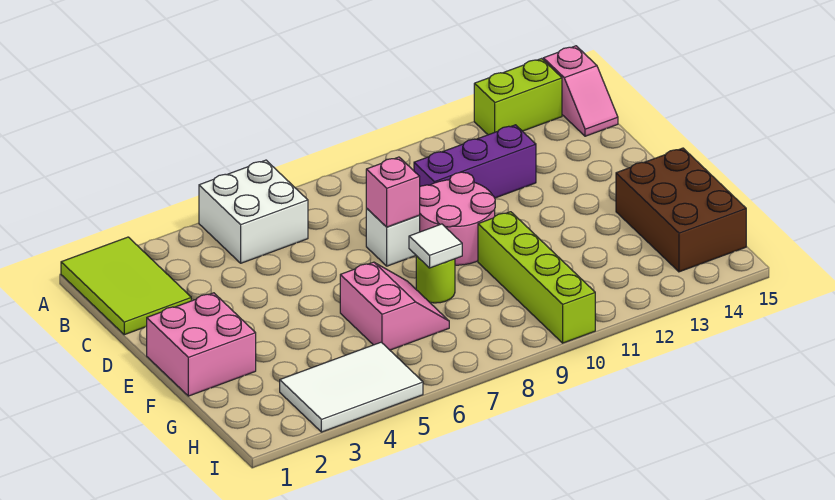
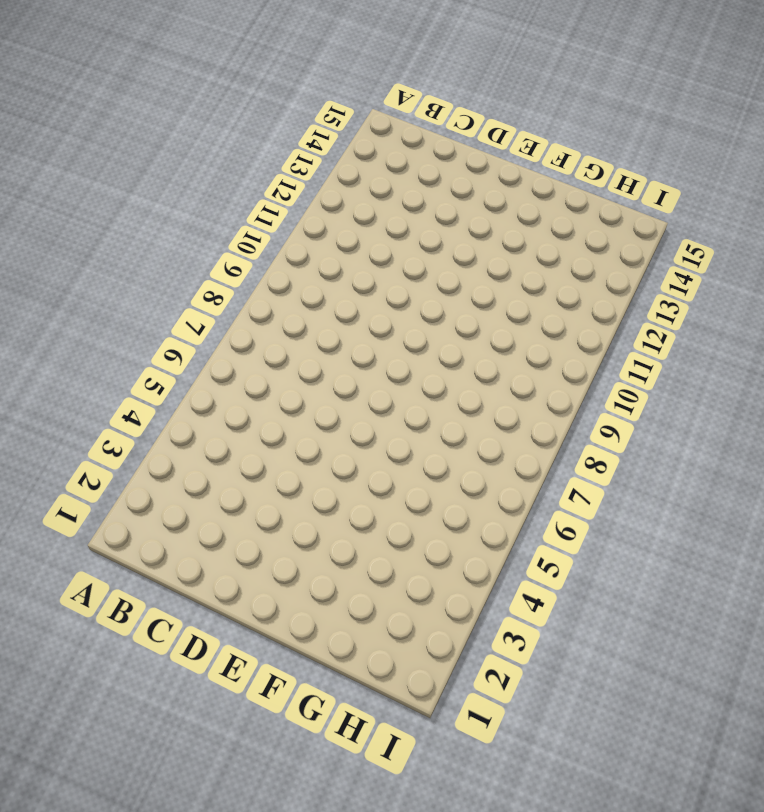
none -> lime 2x3 tile [61,237,191,335]
none -> white 2x2 brick [199,160,308,263]
none -> lime 1x2 brick [474,59,562,135]

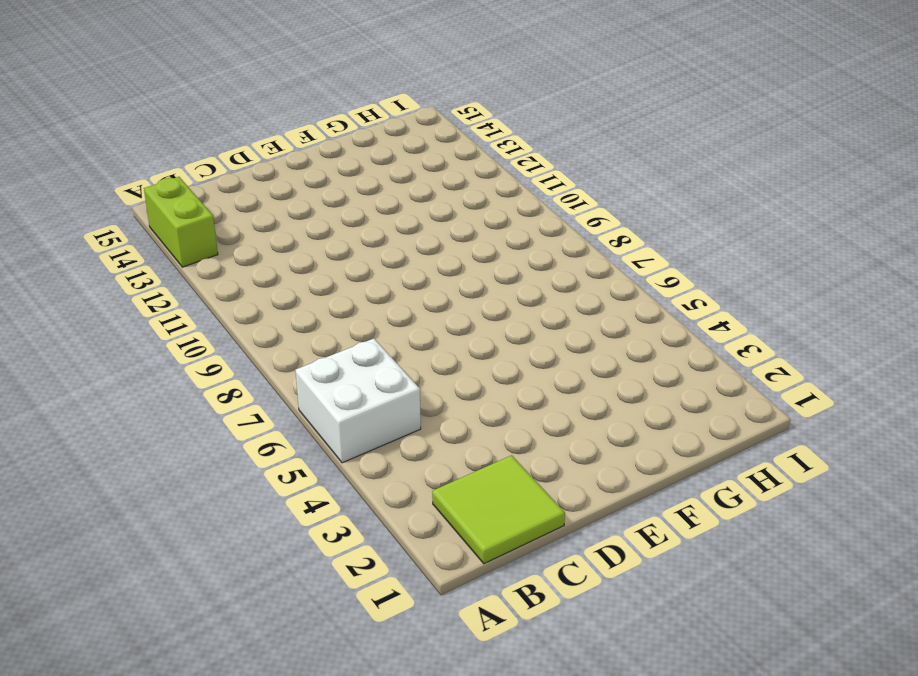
lime 2x2 tile [432,455,565,564] -> lime 2x3 tile [61,237,191,335]
none -> pink 1x2 slope [543,46,618,136]
none -> purple 1x3 brick [414,125,536,198]
none -> white 1x1 brick [366,208,420,266]

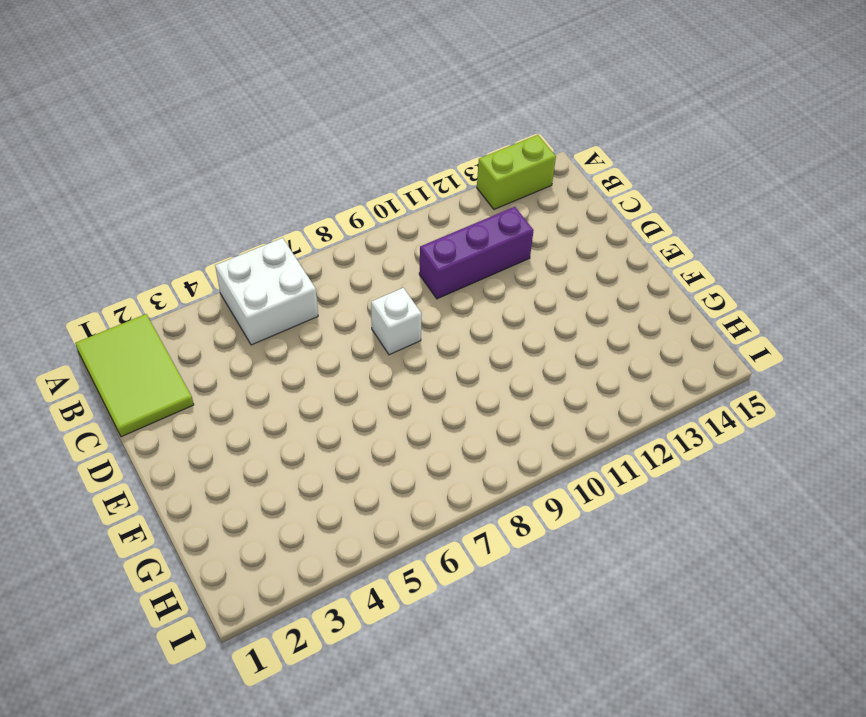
none -> pink 1x2 slope [543,46,618,136]
none -> pink 2x2 round brick [419,172,495,265]
none -> pink 2x2 brick [147,293,256,396]

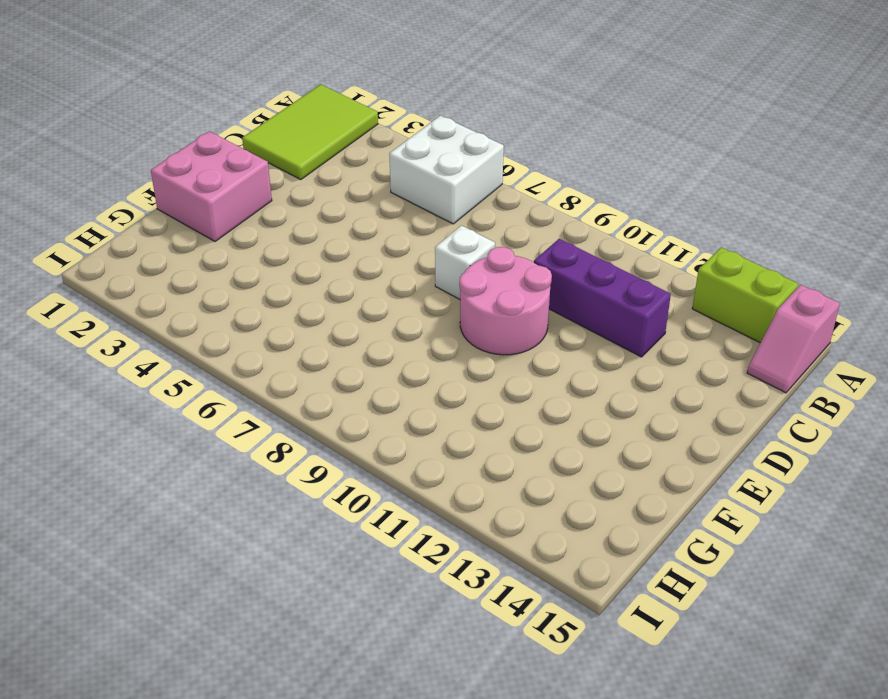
none -> pink 2x2 slope [340,262,449,350]
none -> lime 1x1 round brick [416,256,455,303]
none -> lime 1x4 brick [478,212,595,343]

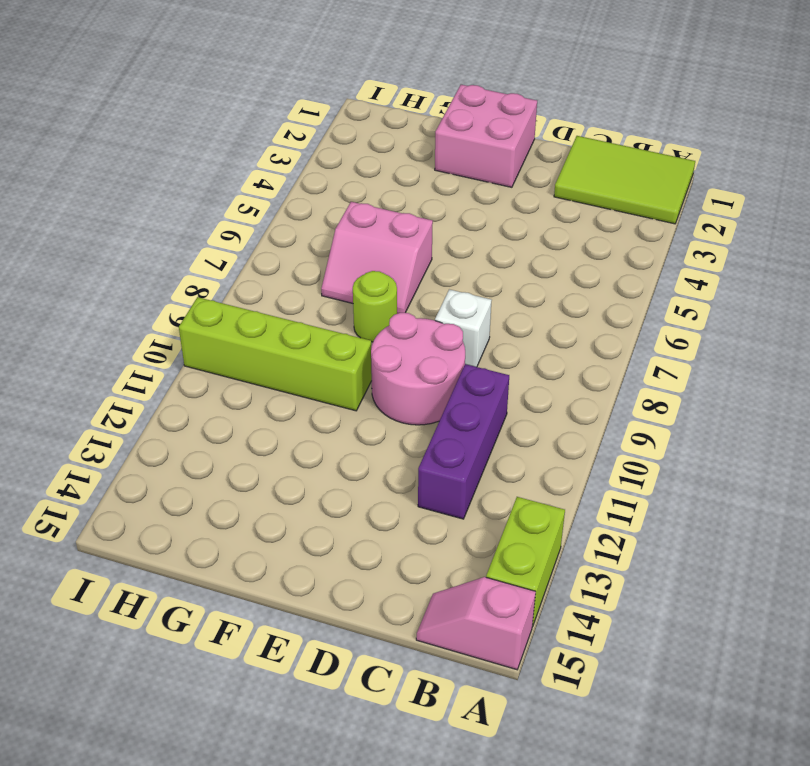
none -> white 2x2 brick [199,160,308,263]
none -> brown 2x3 brick [616,148,746,272]
none -> white 2x3 tile [280,342,423,432]

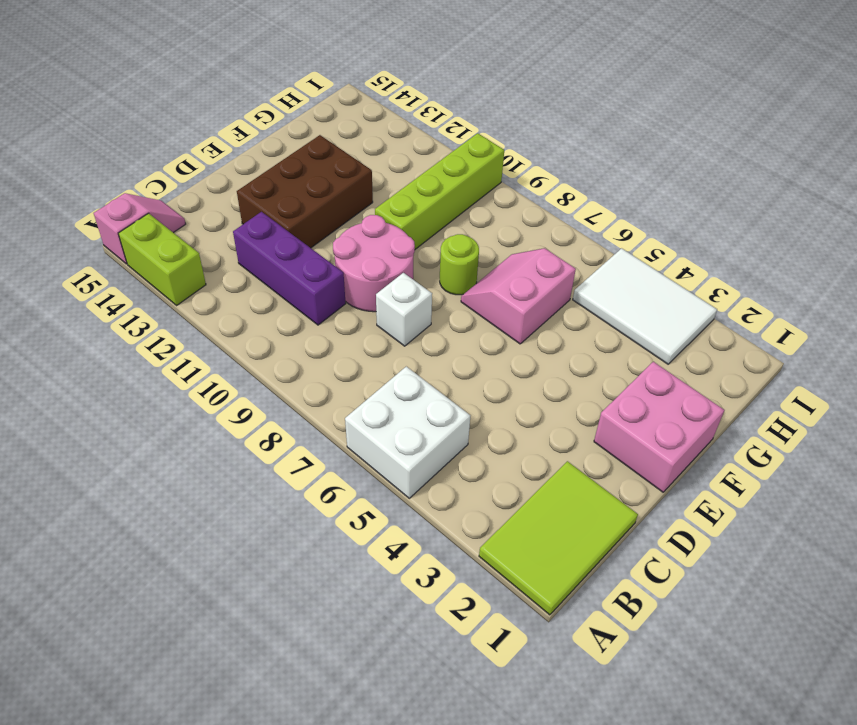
brown 2x3 brick [237,135,373,248] -> brown 2x3 brick moved to [616,148,746,272]
none -> pink 1x1 brick [366,157,420,227]
none -> white 1x1 tile [409,224,462,268]

